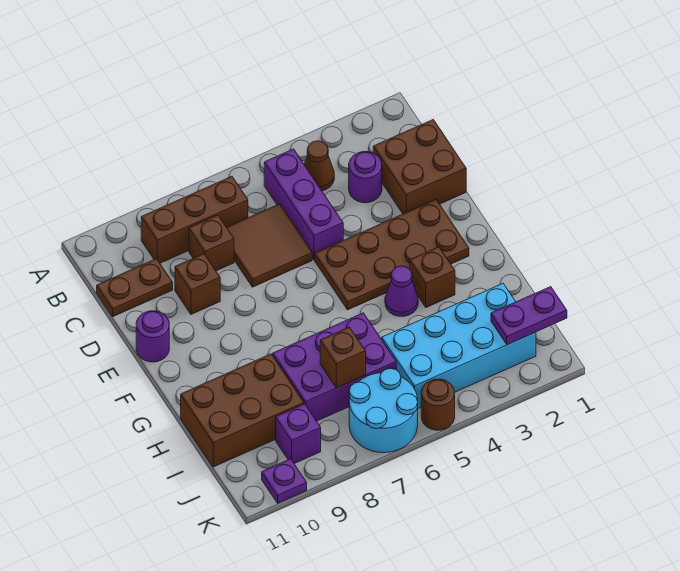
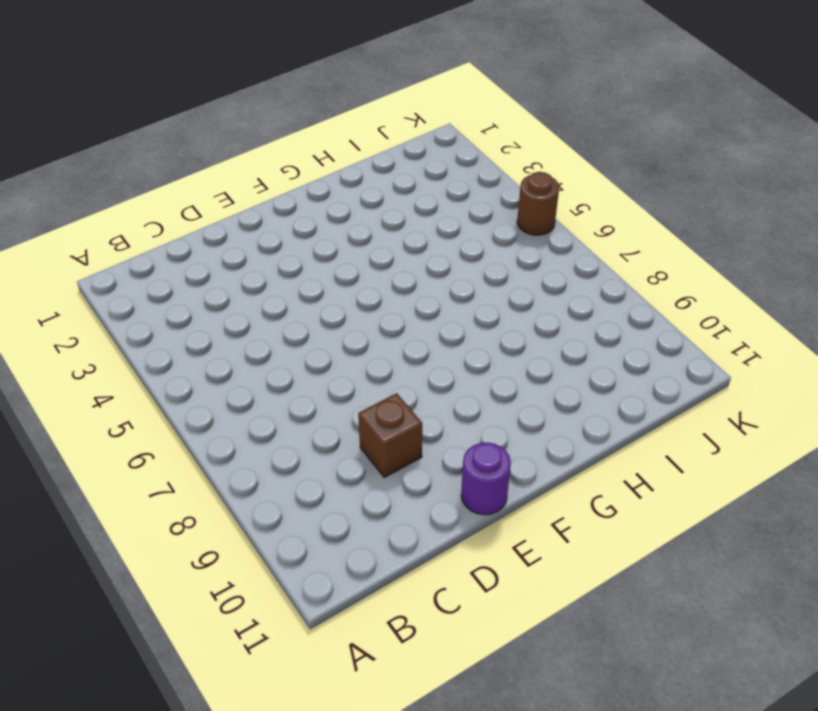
none -> brown 1x1 cone [304,141,334,191]
none -> purple 1x3 brick [264,149,343,260]
none -> brown 1x3 brick [141,177,248,263]

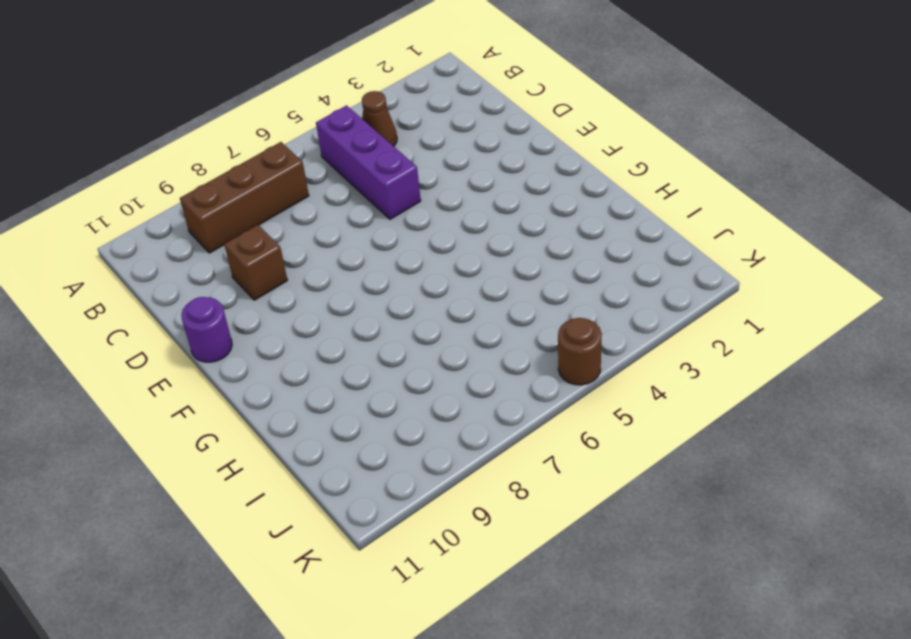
none -> brown 2x2 brick [373,120,466,214]
none -> purple 1x1 round brick [349,152,382,203]
none -> brown 2x2 tile [227,204,312,287]

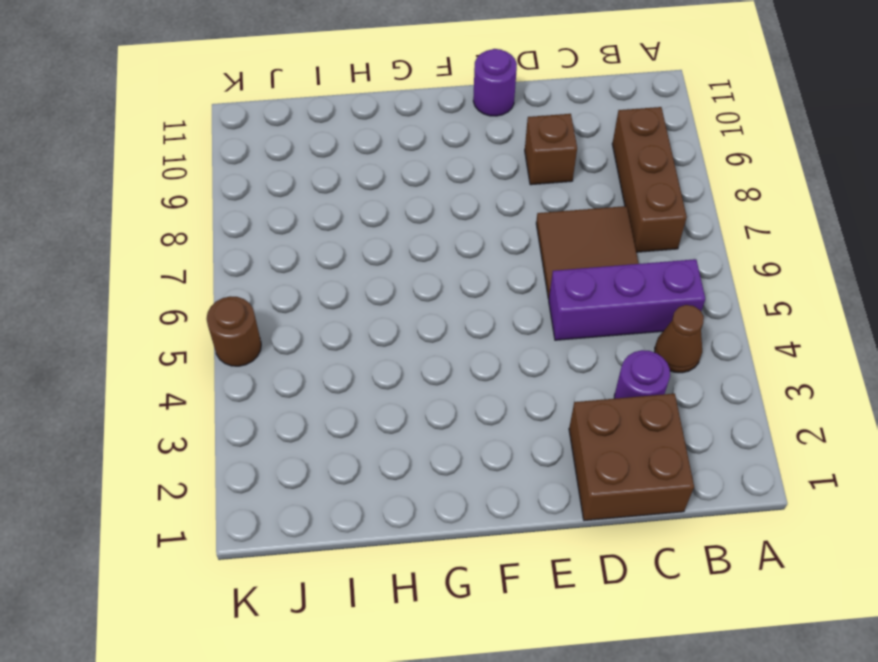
none -> brown 1x1 brick [189,215,234,271]
none -> brown 1x2 plate [97,259,173,316]
none -> brown 2x4 plate [315,200,469,310]

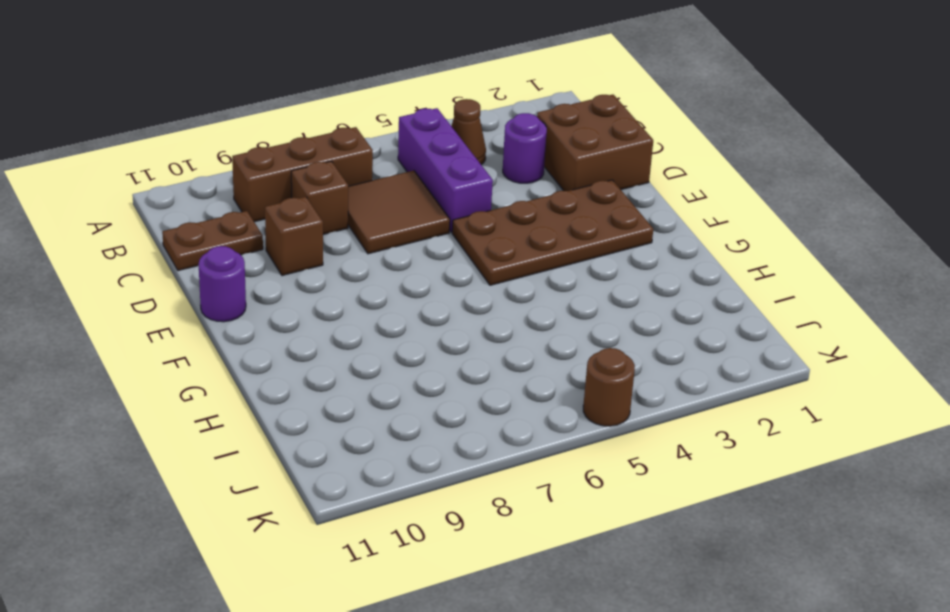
none -> brown 1x1 brick [410,247,455,307]
none -> purple 1x1 cone [385,266,418,316]
none -> purple 2x3 brick [273,313,396,421]

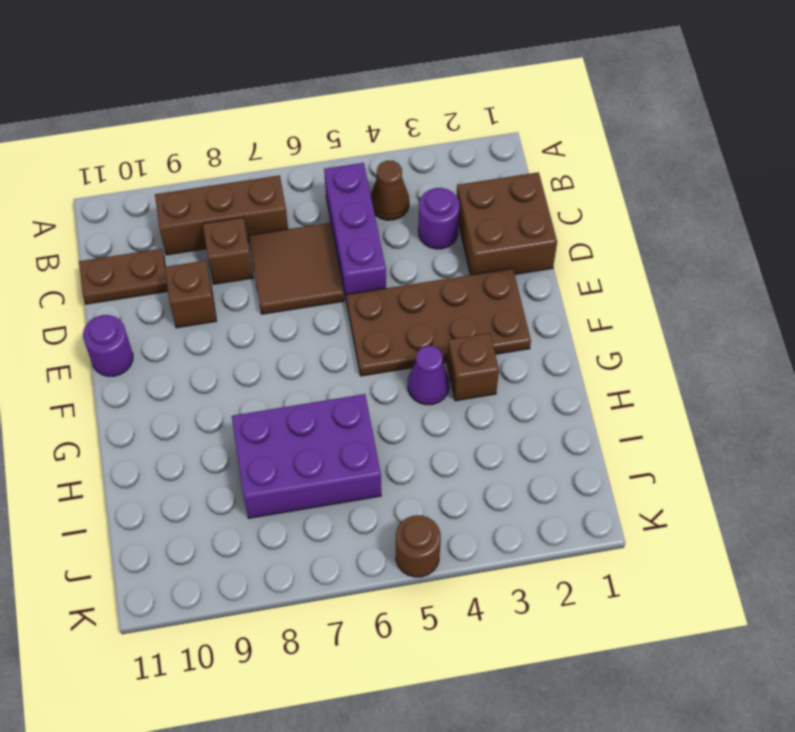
none -> brown 2x3 brick [181,354,304,467]
none -> cyan 2x4 brick [382,284,536,408]
none -> cyan 2x2 round brick [349,368,418,453]

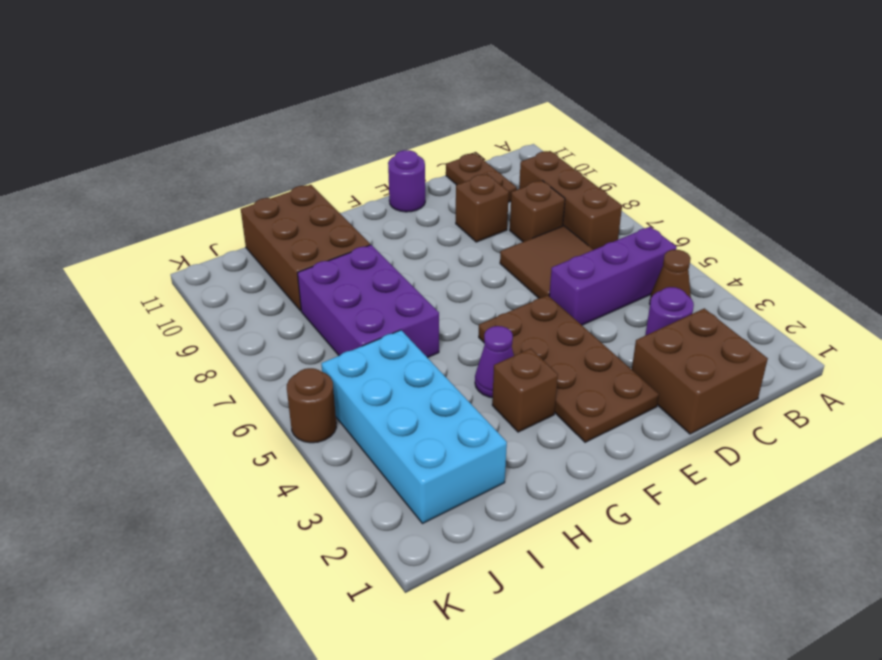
none -> cyan 2x2 round brick [349,368,418,453]
none -> purple 1x1 brick [276,404,321,464]
none -> purple 1x1 plate [262,459,307,503]

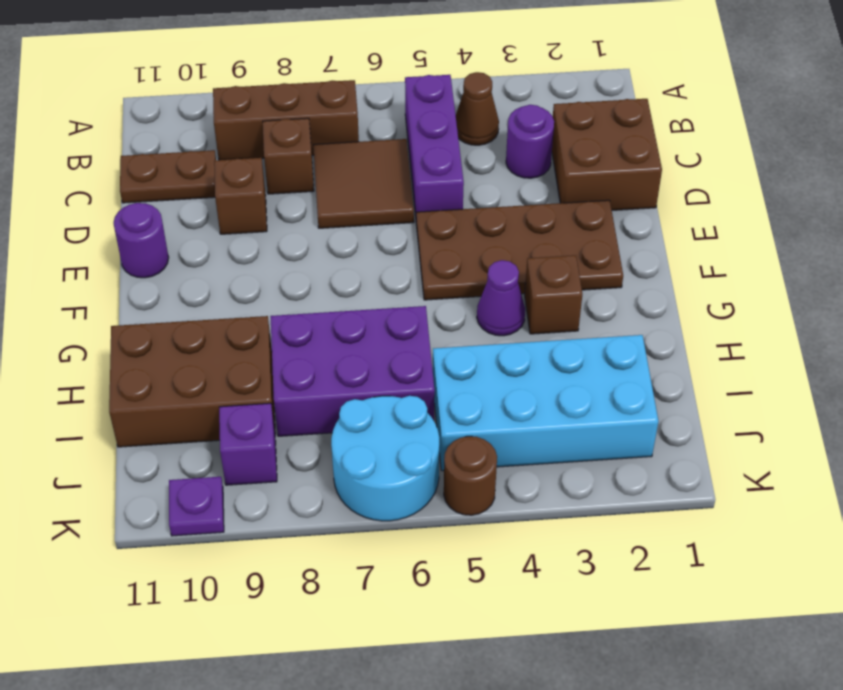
none -> brown 1x1 brick [320,327,366,388]
none -> purple 1x2 plate [491,287,567,345]

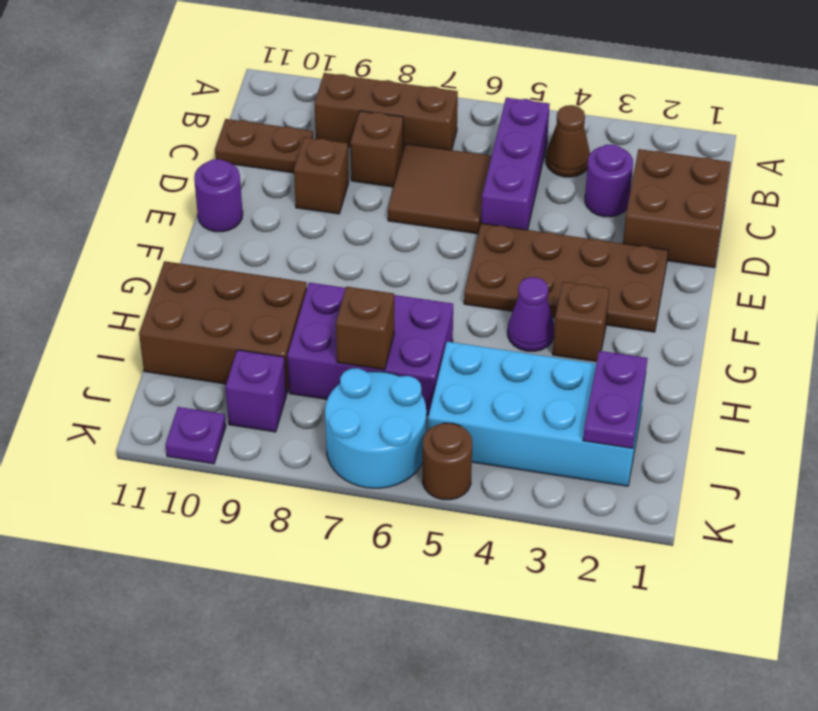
purple 1x2 plate [583,351,648,448] -> purple 1x2 plate turned to [491,287,567,345]

